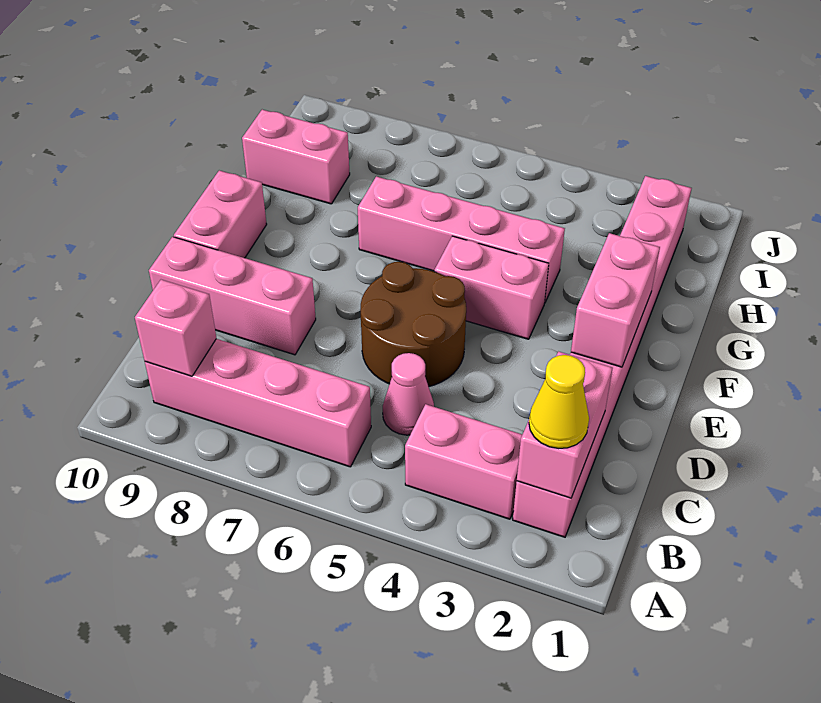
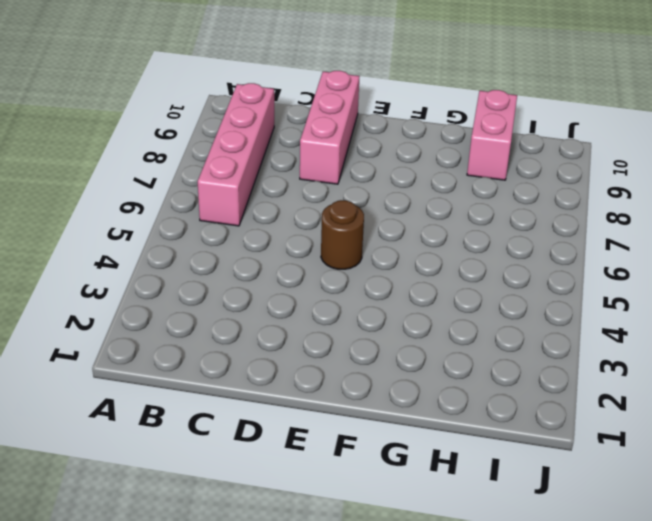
brown 1x1 round brick [321,200,364,269] -> brown 2x2 round brick [360,262,466,387]
none -> pink 1x8 brick [513,176,692,537]
none -> pink 1x2 brick [405,404,522,519]
none -> pink 1x1 cone [383,353,434,435]

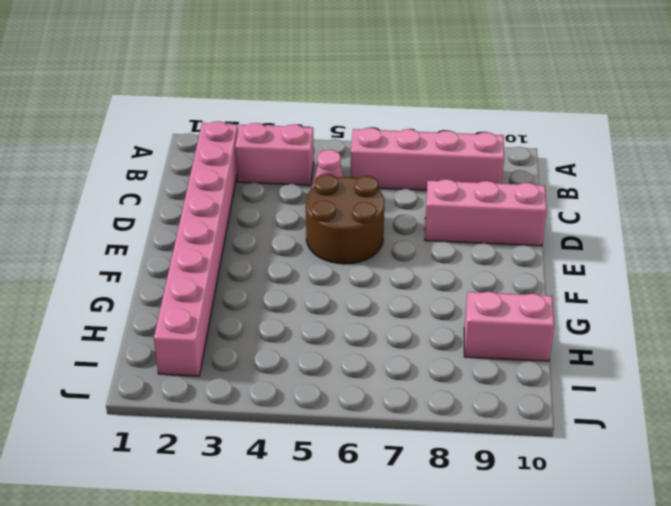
none -> pink 1x2 brick [174,171,267,258]
none -> pink 1x2 brick [434,236,549,339]
none -> pink 1x4 brick [358,177,565,302]

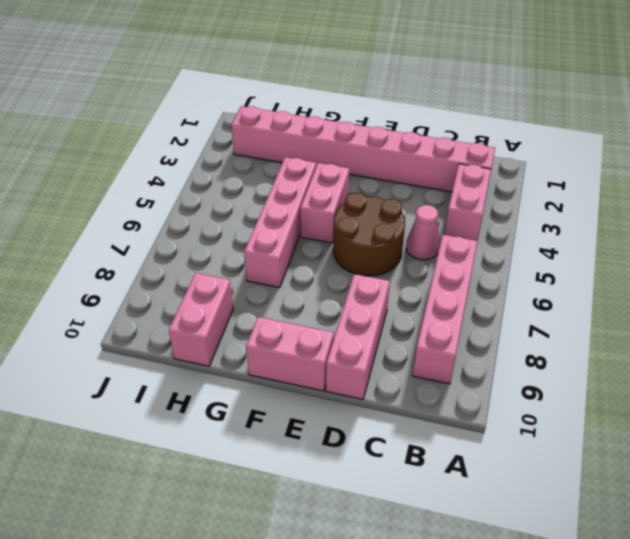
none -> pink 1x2 brick [517,352,612,498]
none -> pink 1x1 brick [135,280,216,376]
none -> pink 1x2 brick [571,233,660,367]

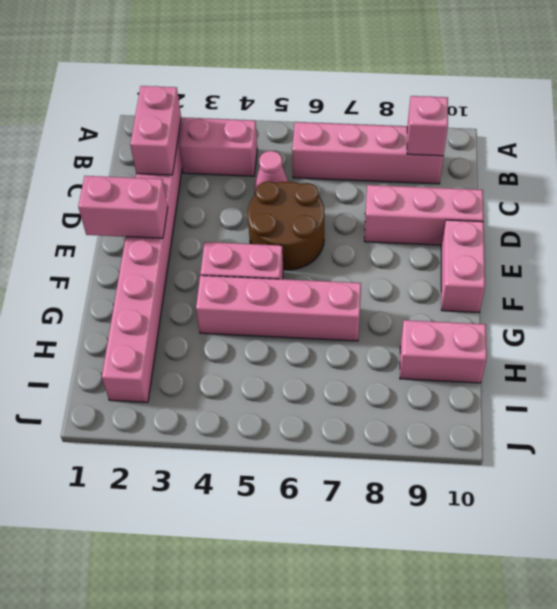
pink 1x2 brick [78,176,168,238] -> pink 1x2 brick turned to [571,233,660,367]
none -> yellow 1x1 cone [529,355,589,449]

